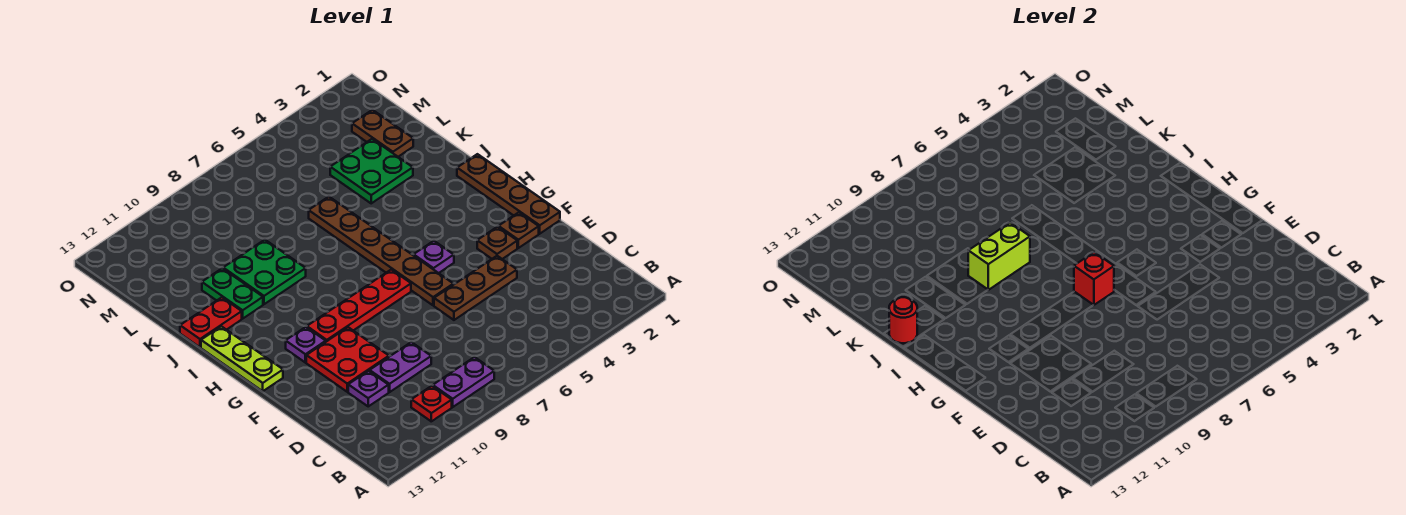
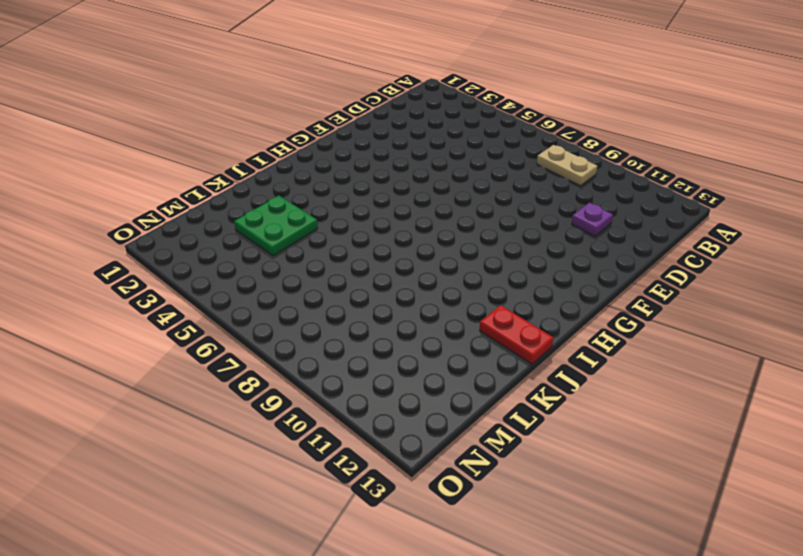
tan 1x2 plate [537,145,597,186] -> purple 1x2 plate [433,357,494,407]
none -> red 1x1 plate [411,386,452,421]
none -> purple 1x2 plate [370,342,431,392]
none -> brown 1x3 plate [434,256,517,320]

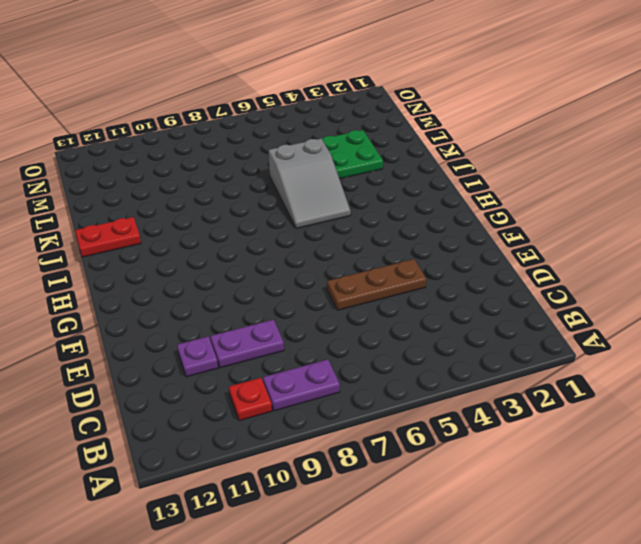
grey 2x3 slope [269,139,351,228] -> brown 1x6 plate [309,197,453,305]
none -> red 2x2 plate [306,327,389,392]
none -> brown 1x4 plate [457,154,560,234]
none -> brown 1x1 plate [499,212,539,248]

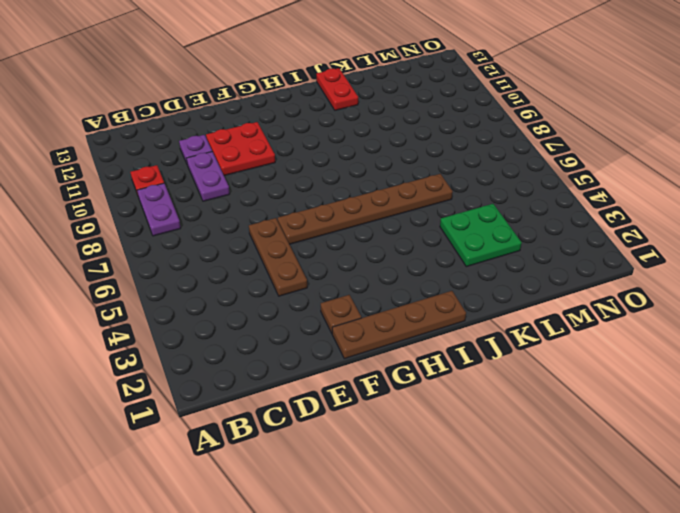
none -> brown 1x1 plate [477,227,517,259]
none -> purple 1x1 plate [414,241,454,273]
none -> red 1x4 plate [307,270,411,342]

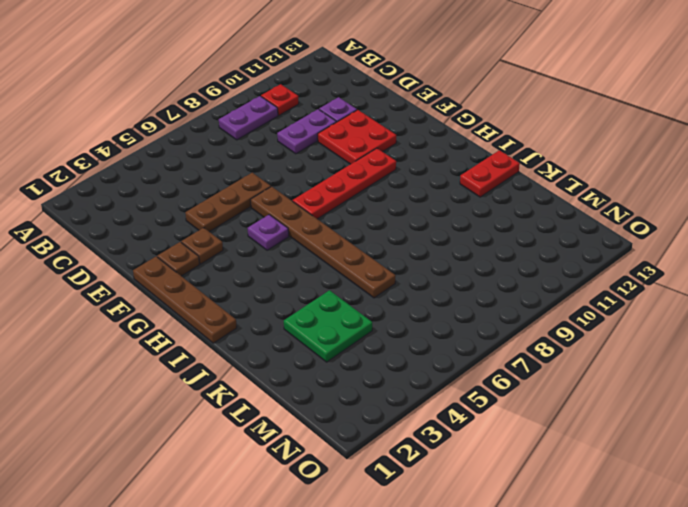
none -> purple 1x1 plate [286,327,326,363]
none -> lime 1x3 plate [201,326,283,391]
none -> green 2x2 plate [223,240,306,304]

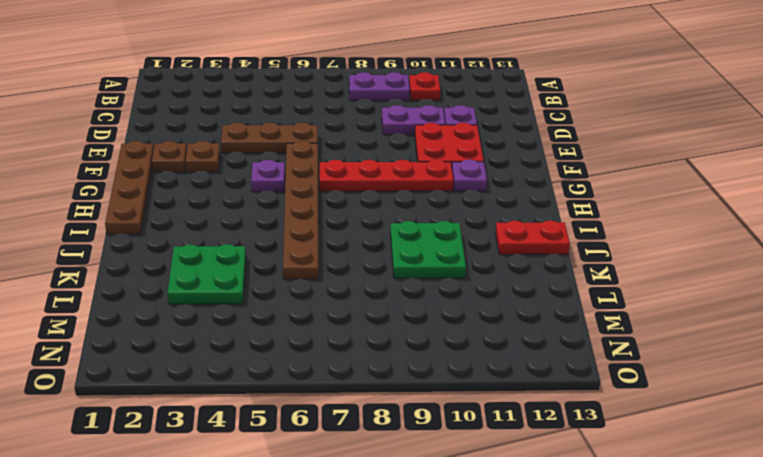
none -> lime 1x3 plate [201,326,283,391]
none -> green 1x2 plate [202,268,263,318]
none -> brown 1x2 plate [352,110,413,157]

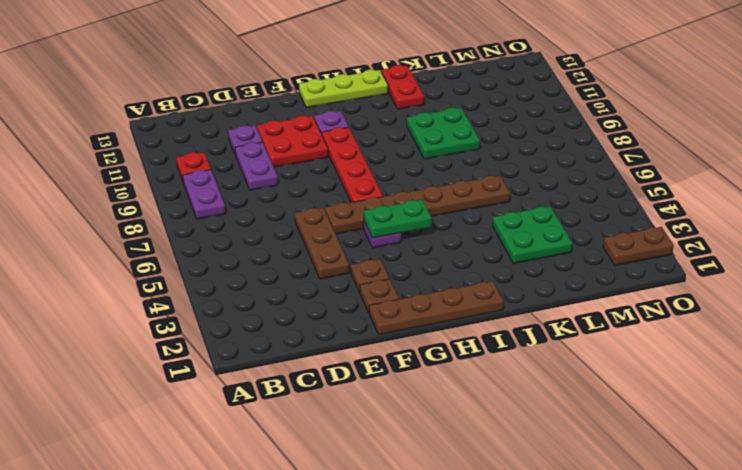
green 1x2 plate [364,200,432,238] -> green 1x2 plate moved to [202,268,263,318]
brown 1x2 plate [603,227,674,266] -> brown 1x2 plate moved to [352,110,413,157]
none -> red 1x1 brick [1074,252,1114,305]
none -> lime 1x2 brick [968,223,1030,290]
none -> red 1x1 round brick [889,297,917,343]

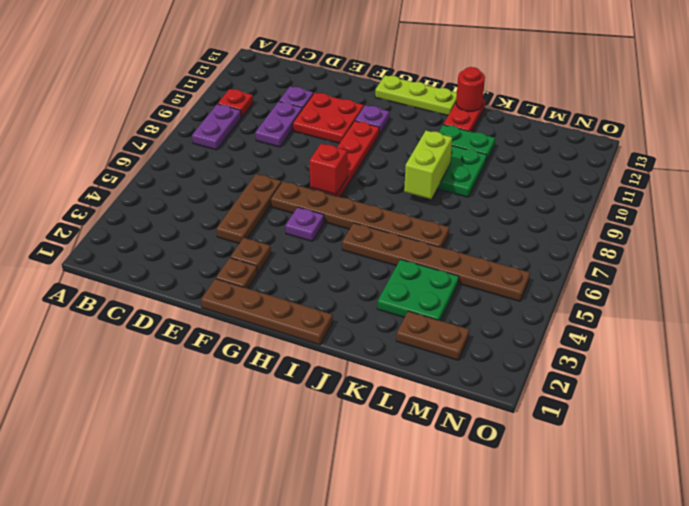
brown 1x6 plate [342,223,530,301] -> none

